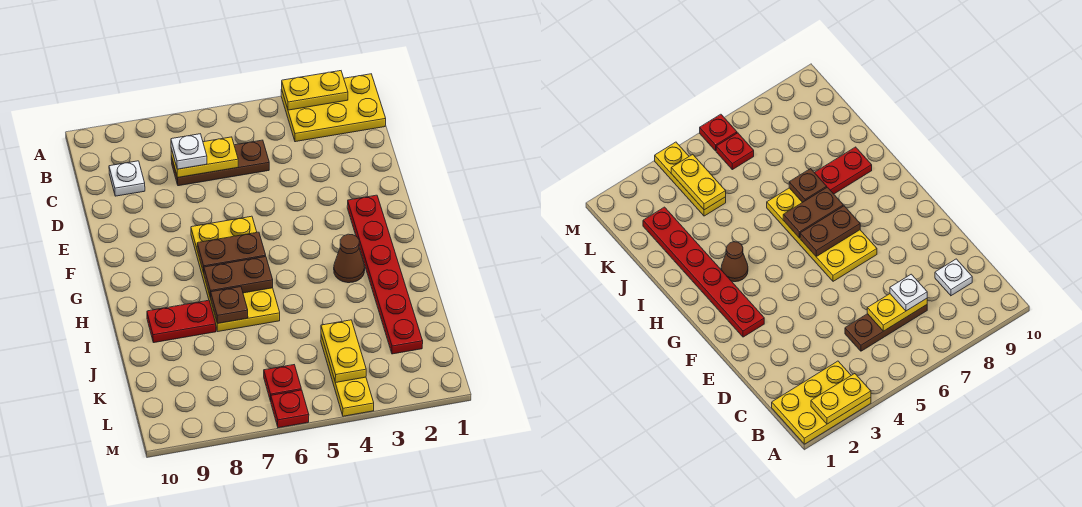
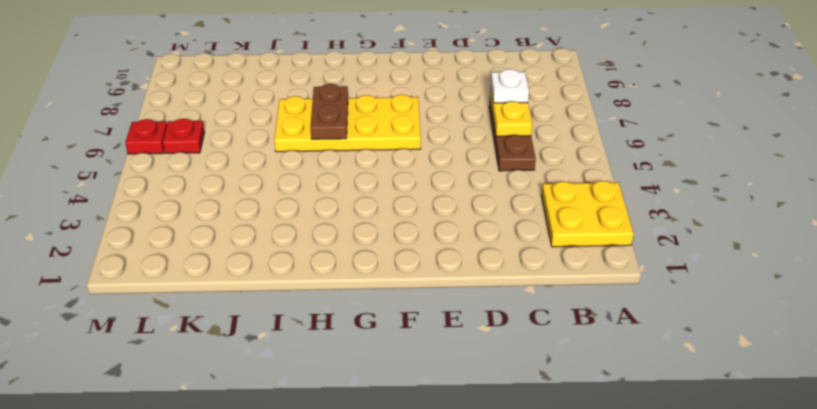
yellow 2x2 plate [541,181,634,247] -> yellow 2x3 plate [281,74,386,142]
none -> white 1x1 plate [109,161,145,196]
none -> red 1x6 plate [347,195,423,354]
none -> brown 1x1 cone [334,234,365,283]

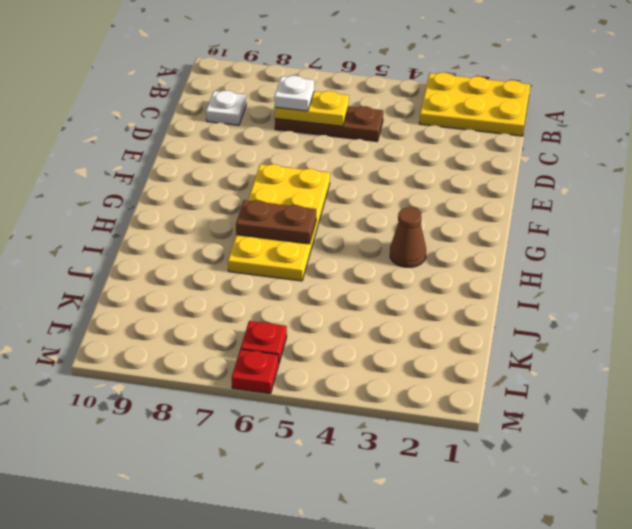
none -> red 1x6 plate [347,195,423,354]
none -> red 1x2 plate [147,300,216,343]
none -> yellow 1x3 plate [321,335,374,416]

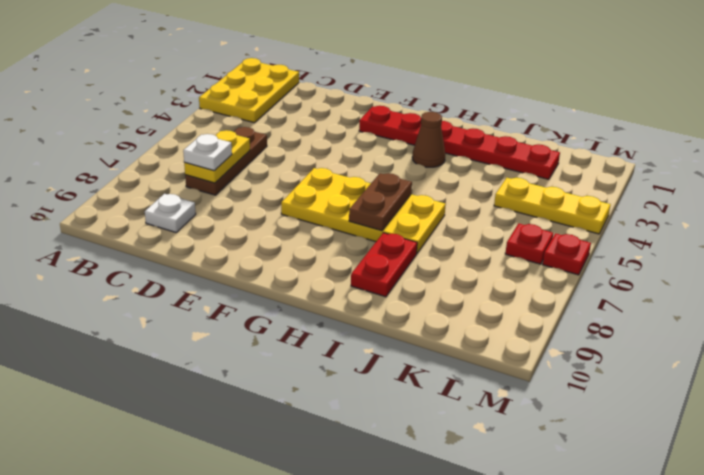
none -> yellow 1x2 plate [282,71,348,110]
none -> brown 1x2 plate [197,232,266,273]
none -> brown 1x1 plate [211,287,248,323]

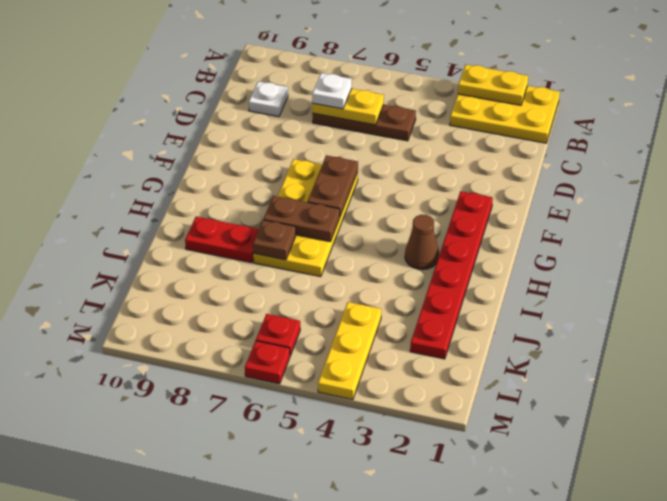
brown 1x2 plate [308,155,358,216] -> brown 1x2 plate turned to [197,232,266,273]
none -> yellow 1x2 plate [321,320,366,383]

